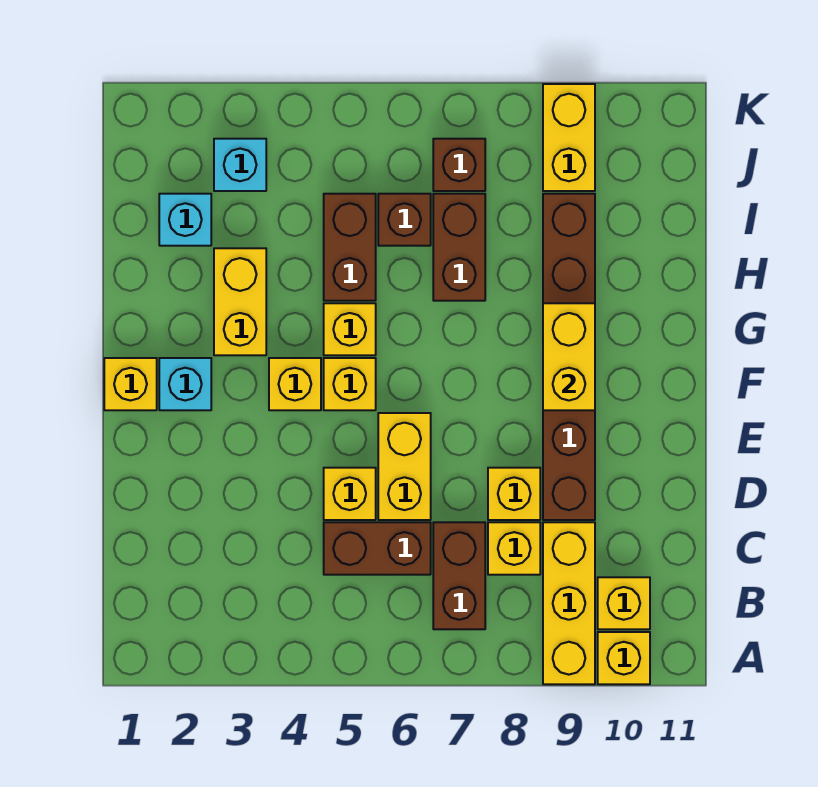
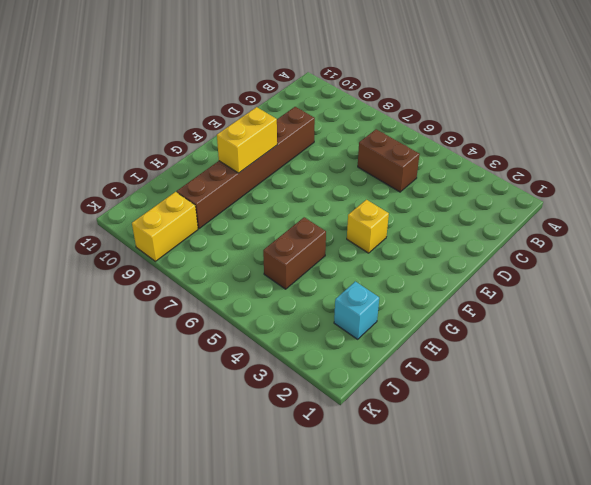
none -> yellow 1x3 brick [543,522,595,684]
none -> yellow 1x1 brick [598,632,650,684]
none -> brown 1x2 brick [433,522,485,629]

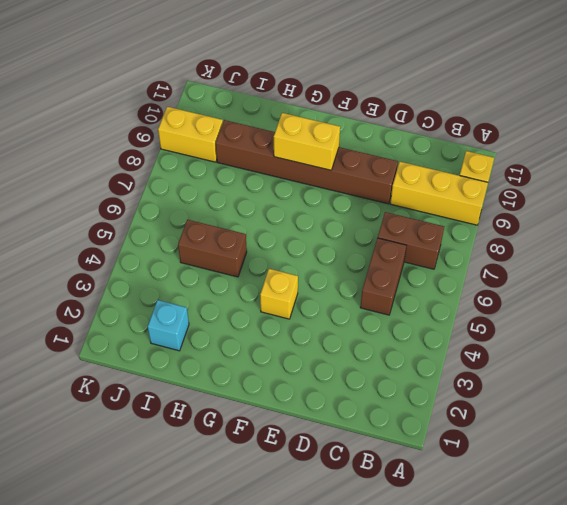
none -> yellow 1x1 brick [598,577,650,629]
none -> yellow 1x1 brick [488,522,540,575]
none -> yellow 1x1 brick [324,468,376,520]

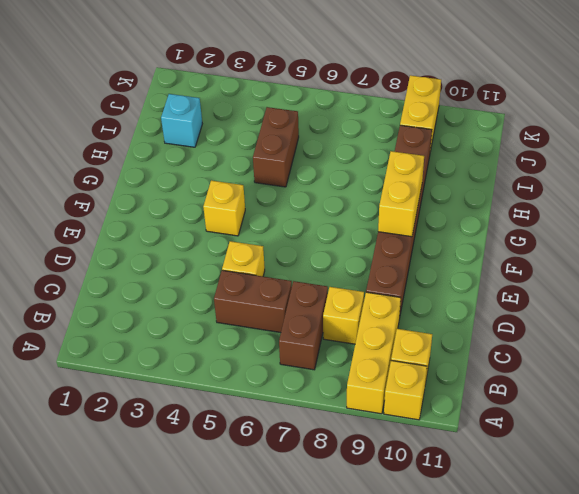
none -> yellow 1x2 brick [378,413,431,520]
none -> yellow 1x1 brick [488,468,540,520]
none -> yellow 1x1 brick [104,358,157,410]

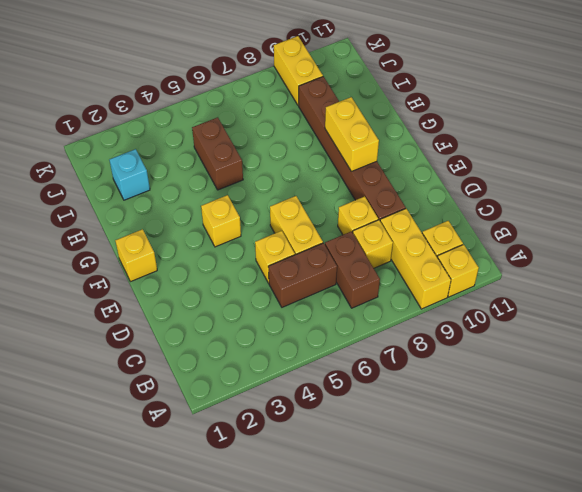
none -> cyan 1x1 brick [159,358,211,410]
none -> yellow 1x1 brick [324,358,376,410]
none -> yellow 1x2 brick [214,248,266,355]

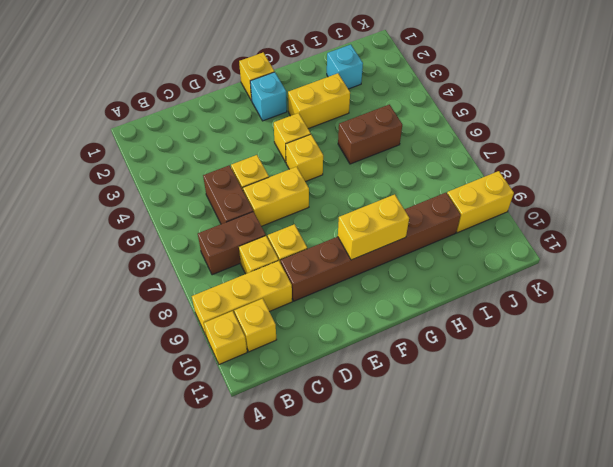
none -> yellow 1x1 brick [324,303,376,355]
none -> brown 1x2 brick [433,194,485,301]
none -> brown 1x1 brick [378,194,431,246]

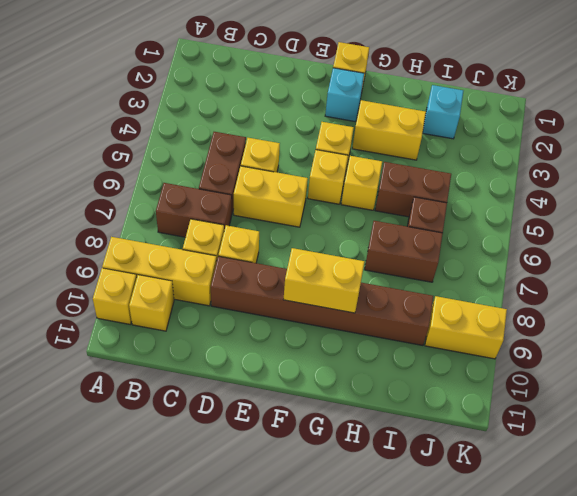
none -> cyan 1x1 brick [214,139,266,191]
none -> brown 1x1 brick [433,139,485,191]

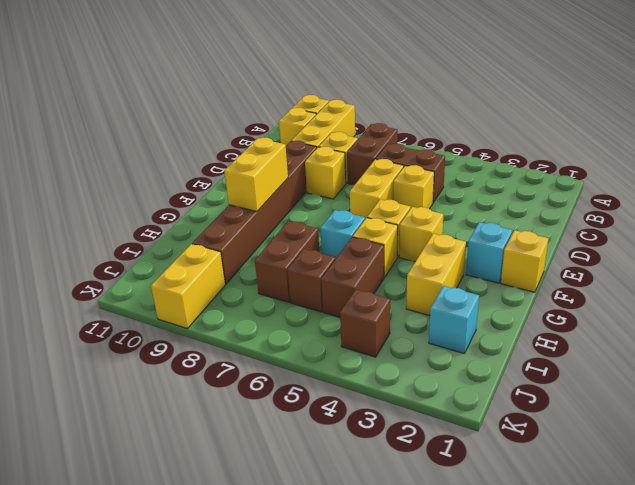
cyan 1x1 brick [320,210,365,259] -> cyan 1x1 brick moved to [214,139,266,191]
brown 1x1 brick [340,290,390,357] -> brown 1x1 brick moved to [433,139,485,191]

